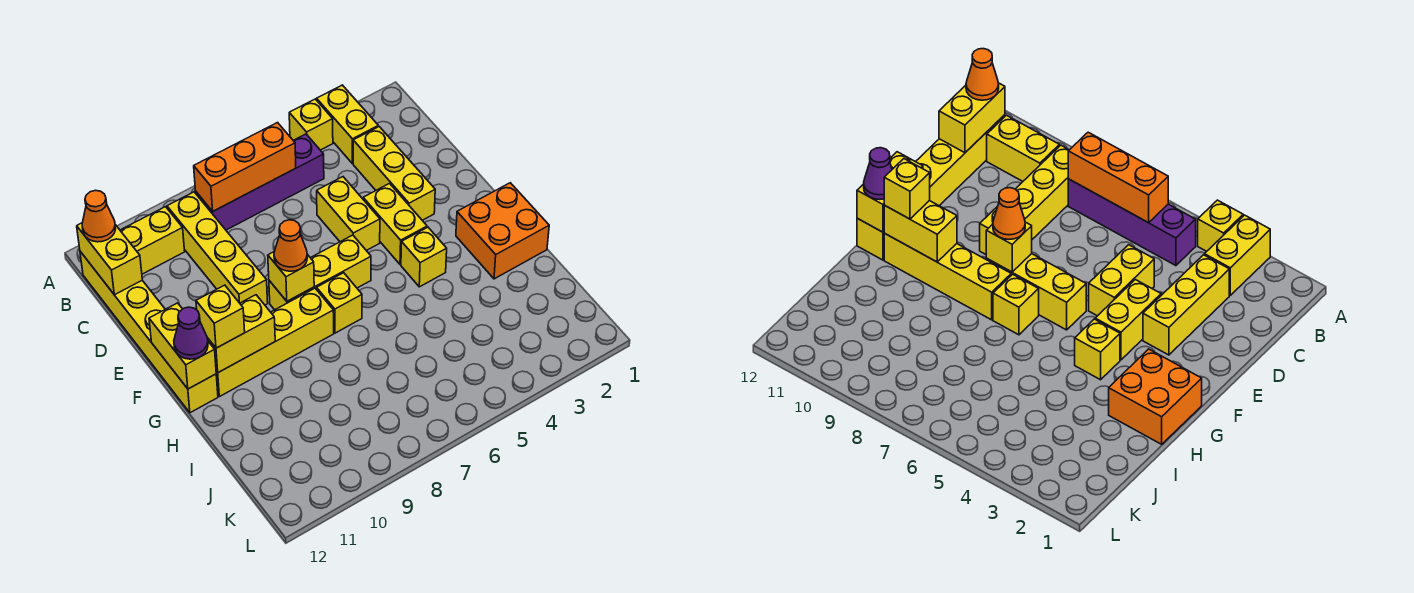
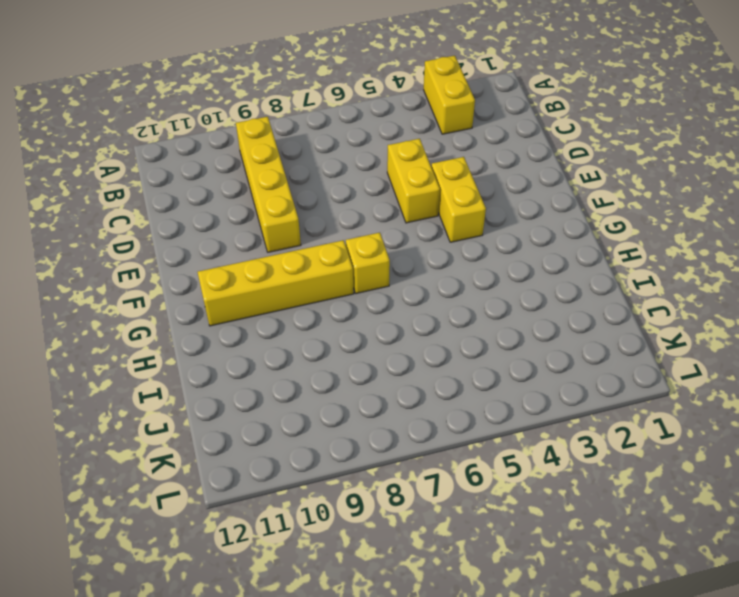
none -> yellow 1x1 brick [289,99,333,150]
none -> purple 1x4 brick [196,134,324,230]
none -> yellow 1x2 brick [120,207,185,274]

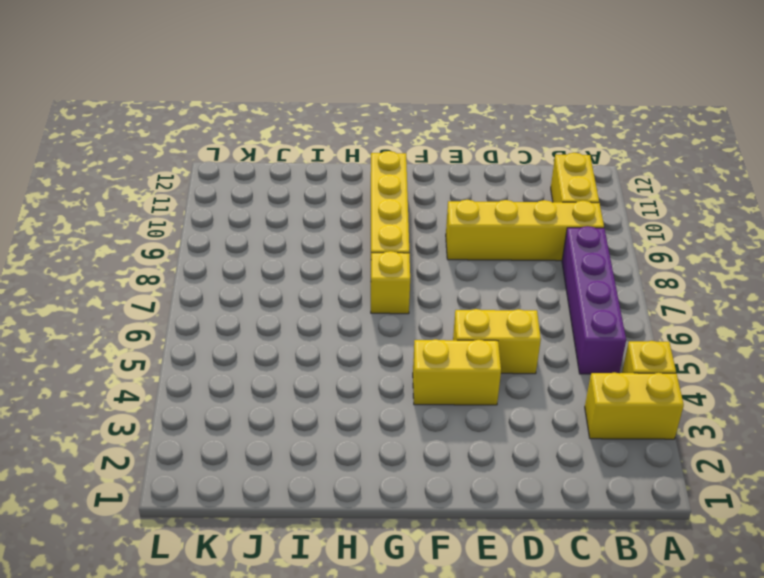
none -> yellow 1x6 brick [80,252,218,413]
none -> yellow 1x3 brick [353,127,435,220]
none -> yellow 1x3 brick [269,235,371,310]

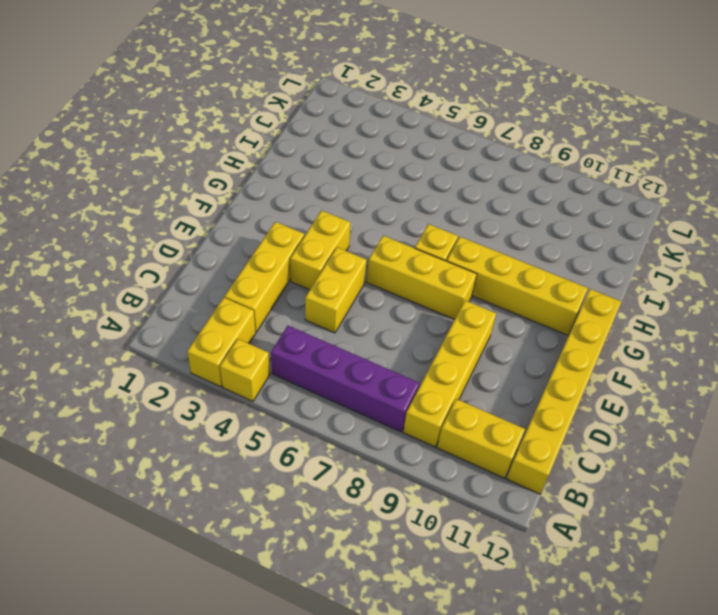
none -> orange 2x2 brick [456,183,549,279]
none -> yellow 1x1 brick [401,227,447,287]
none -> orange 1x3 brick [194,123,296,211]

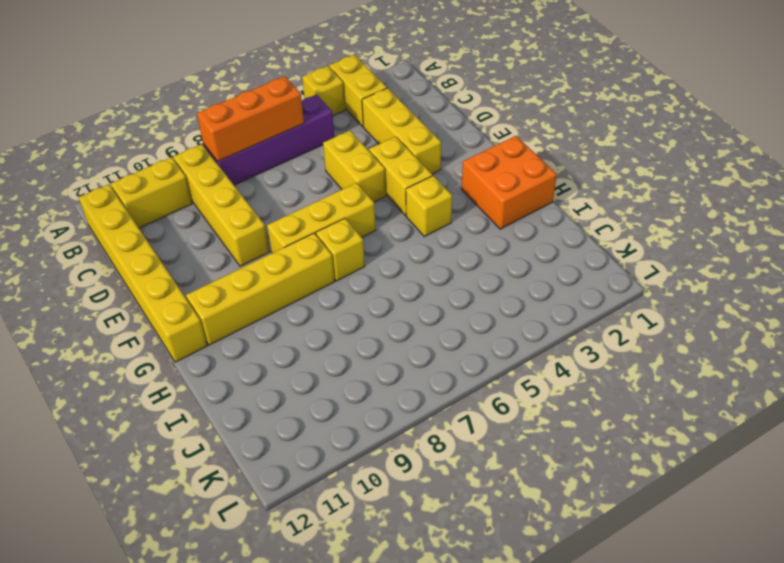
none -> yellow 1x2 brick [77,223,142,295]
none -> yellow 1x1 brick [268,252,314,301]
none -> yellow 1x2 brick [149,303,216,389]

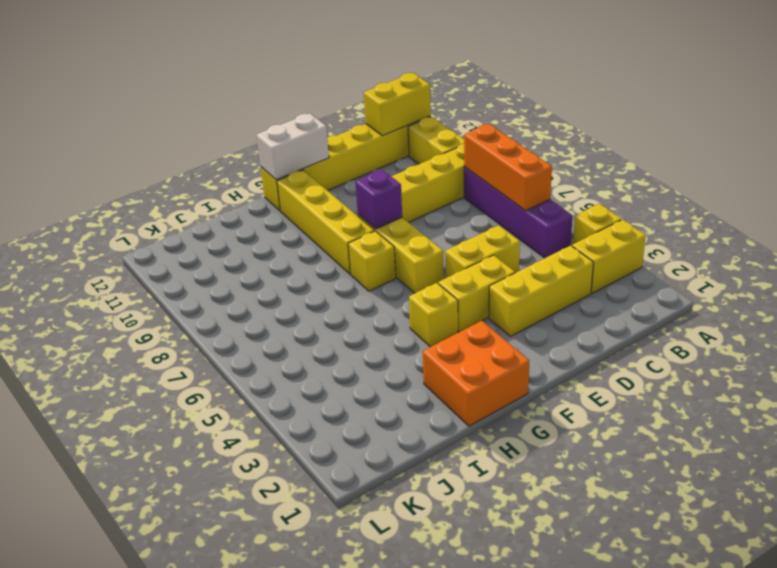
purple 1x1 brick [355,170,402,229] -> yellow 1x1 brick [268,252,314,301]
white 1x2 brick [257,113,329,180] -> yellow 1x2 brick [149,303,216,389]
none -> yellow 1x2 brick [207,295,275,373]
none -> orange 1x1 cone [82,190,115,242]
none -> orange 1x1 cone [274,220,307,271]

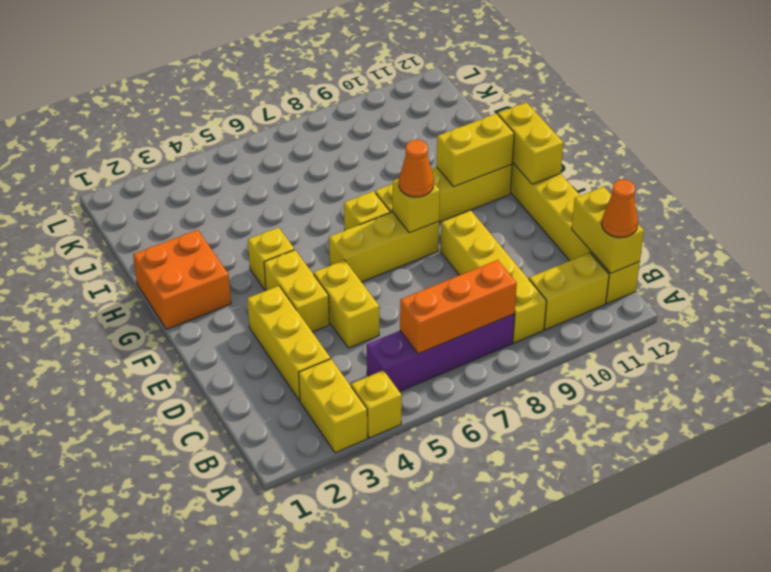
none -> yellow 1x1 brick [196,285,245,348]
none -> purple 1x1 cone [174,307,208,359]

